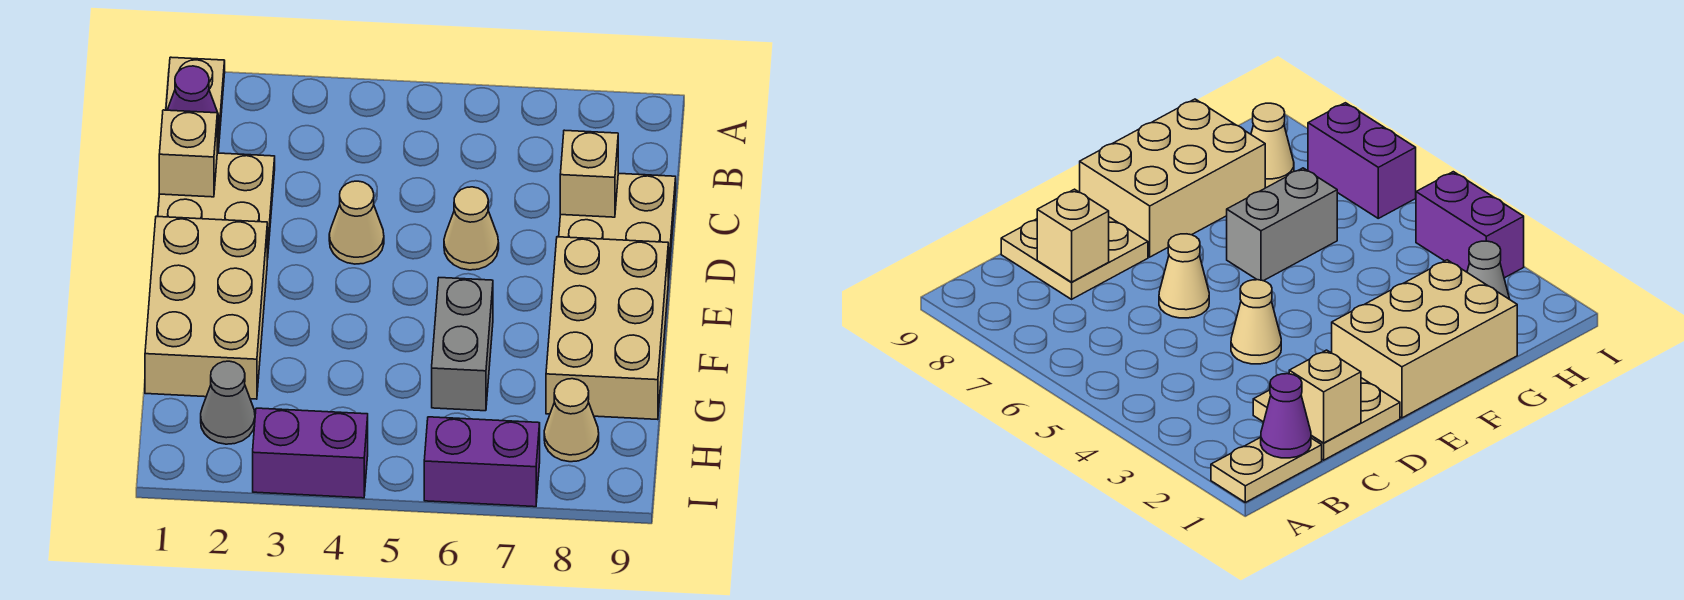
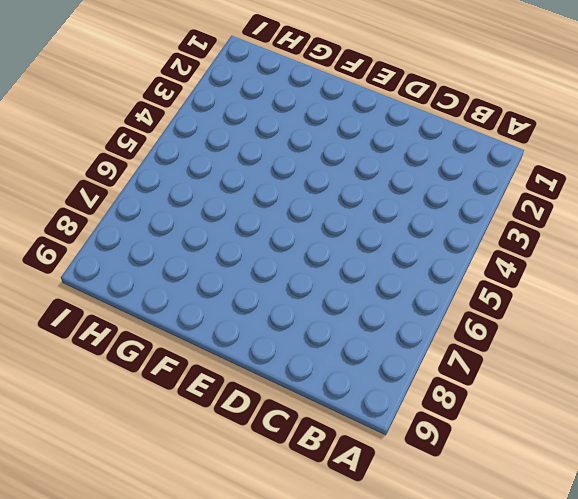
none -> tan 1x2 plate [166,57,225,153]
none -> tan 2x2 plate [158,153,275,259]
none -> tan 2x2 plate [559,173,676,280]

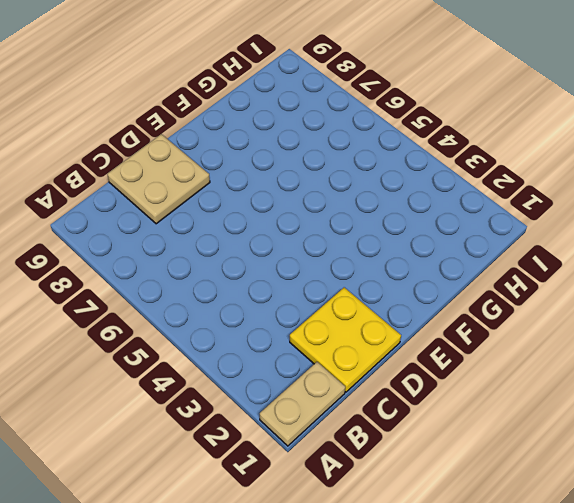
yellow 2x2 plate [290,287,401,392] -> tan 2x2 plate [158,153,275,259]
none -> tan 1x1 cone [329,181,384,264]
none -> tan 1x1 cone [444,187,499,270]
none -> tan 2x3 brick [145,216,267,399]

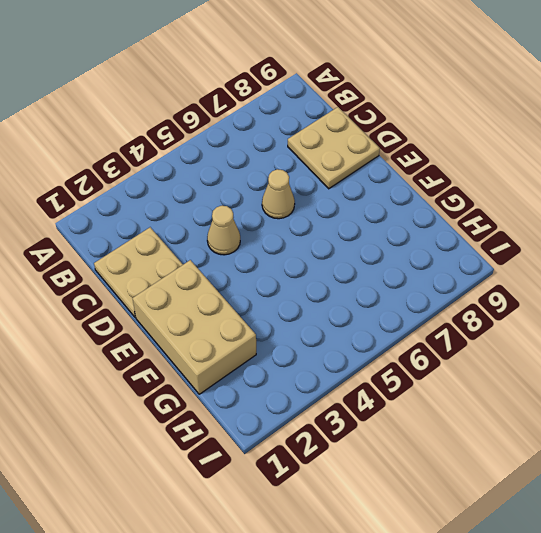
none -> tan 1x2 plate [166,57,225,153]
none -> tan 2x3 brick [546,237,668,420]
none -> grey 1x2 brick [432,278,493,411]

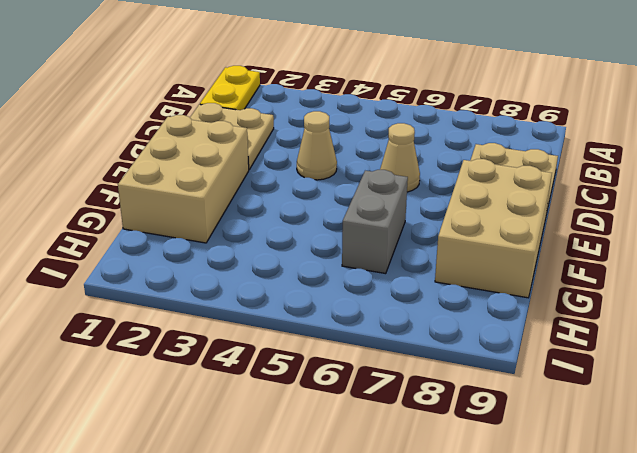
yellow 1x2 plate [200,66,260,110] -> tan 1x2 plate [166,57,225,153]
none -> grey 1x1 cone [201,361,255,444]
none -> tan 1x1 cone [544,379,599,462]
none -> purple 1x2 brick [253,408,368,498]

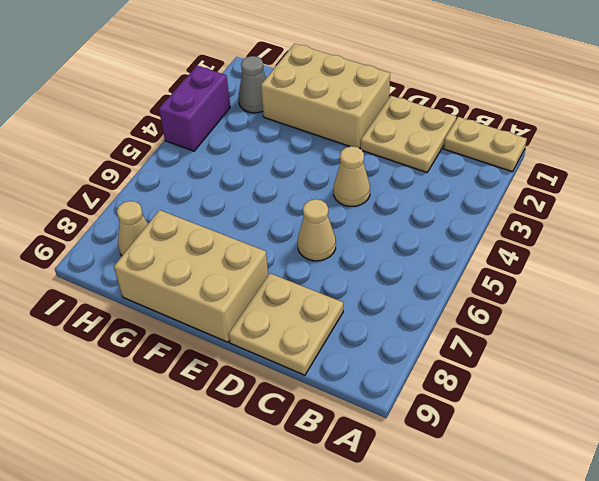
none -> grey 1x2 brick [432,278,493,411]
none -> purple 1x2 brick [424,417,540,507]
none -> purple 1x1 cone [168,66,219,134]

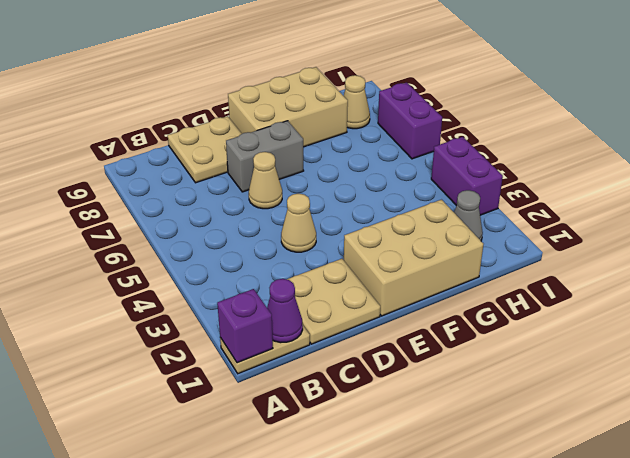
purple 1x1 brick [217,289,273,363] -> none
grey 1x2 brick [226,121,304,192] -> grey 1x2 brick moved to [432,278,493,411]
none -> tan 1x1 brick [159,110,217,197]
none -> tan 1x1 brick [560,130,618,217]

